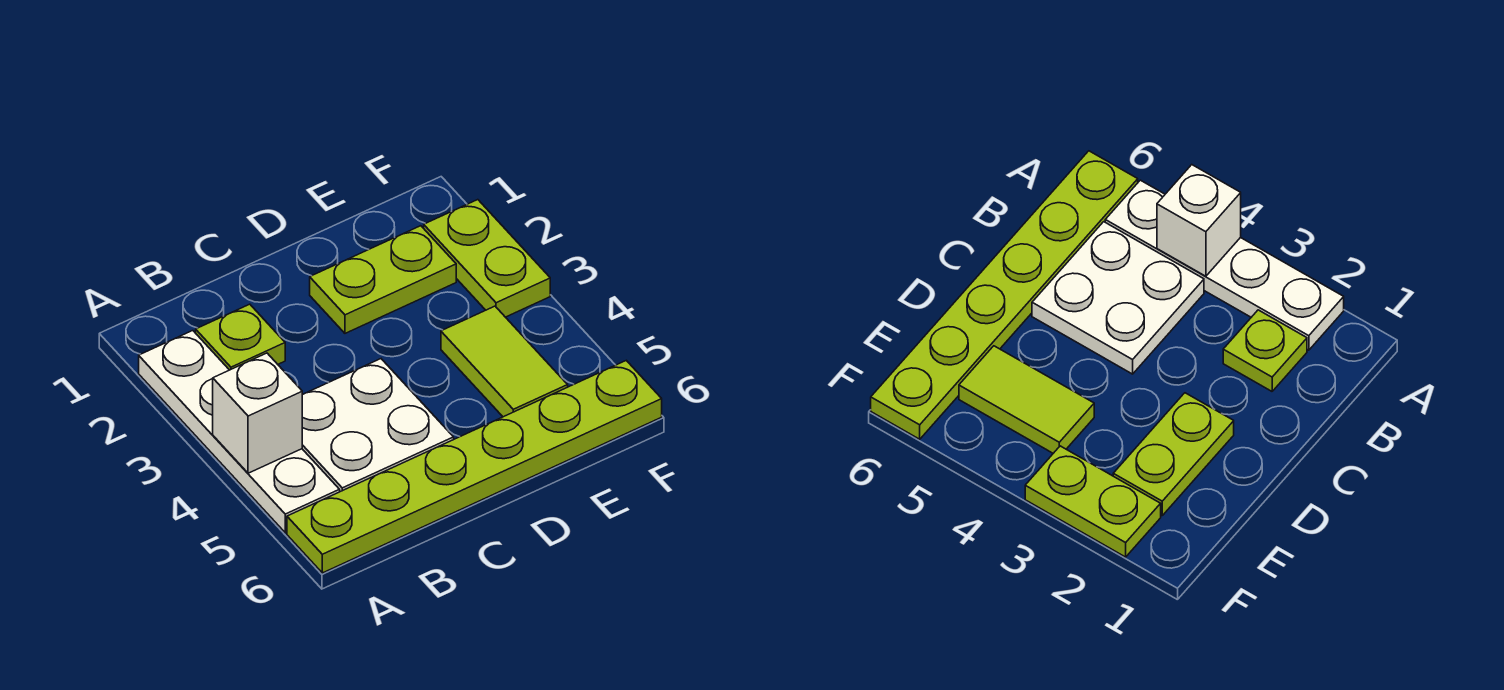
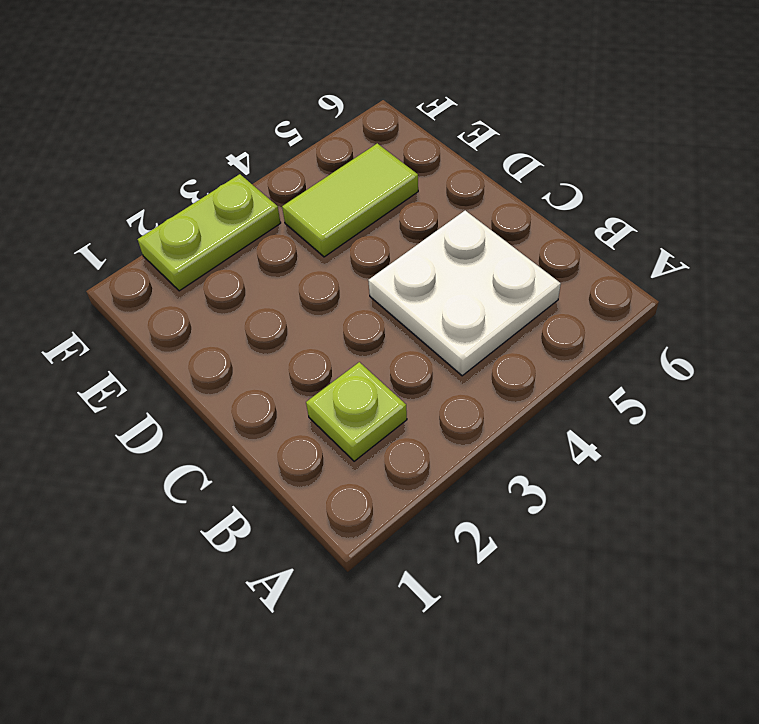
none -> white 1x4 plate [139,331,340,533]
none -> lime 1x6 plate [287,360,662,573]

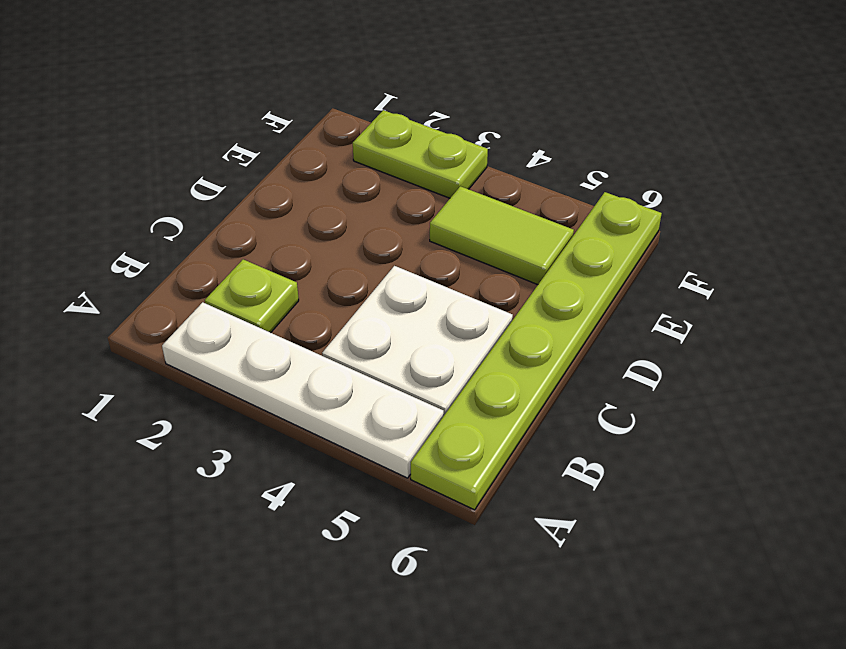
none -> lime 1x2 plate [310,226,456,333]
none -> white 1x1 brick [213,353,302,473]

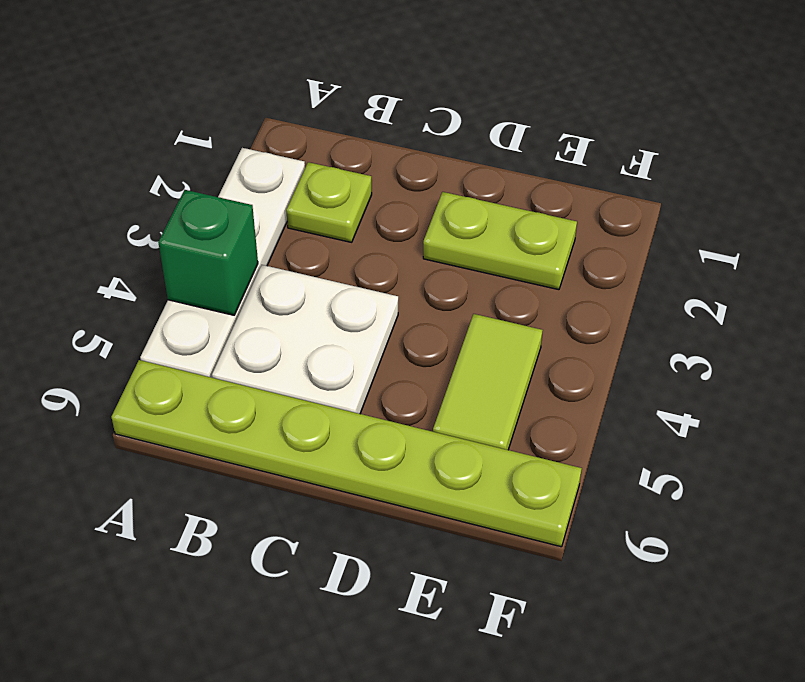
green 1x1 brick [158,190,258,315] -> white 1x1 brick [213,353,302,473]
none -> lime 1x2 plate [424,200,550,317]

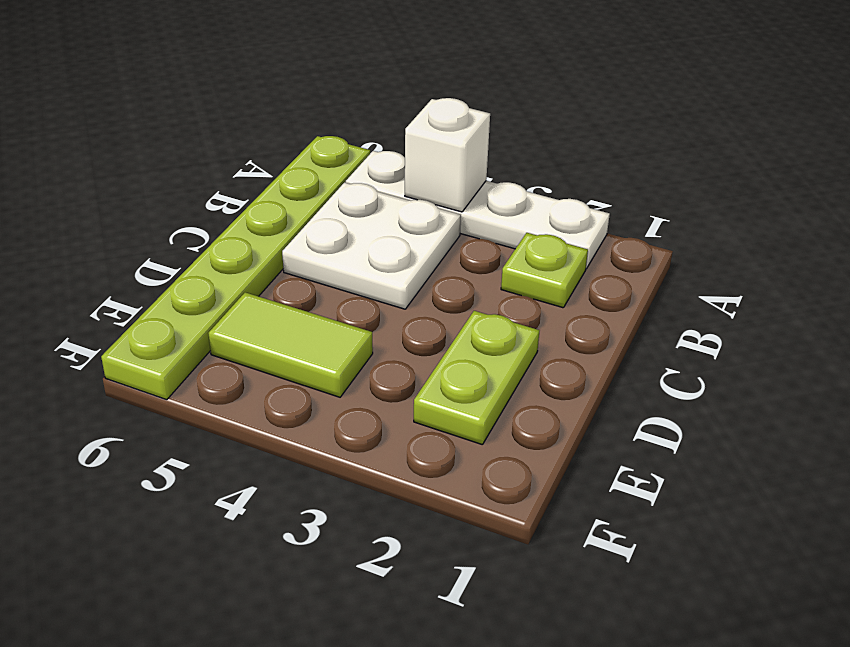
none -> lime 1x2 plate [424,200,550,317]

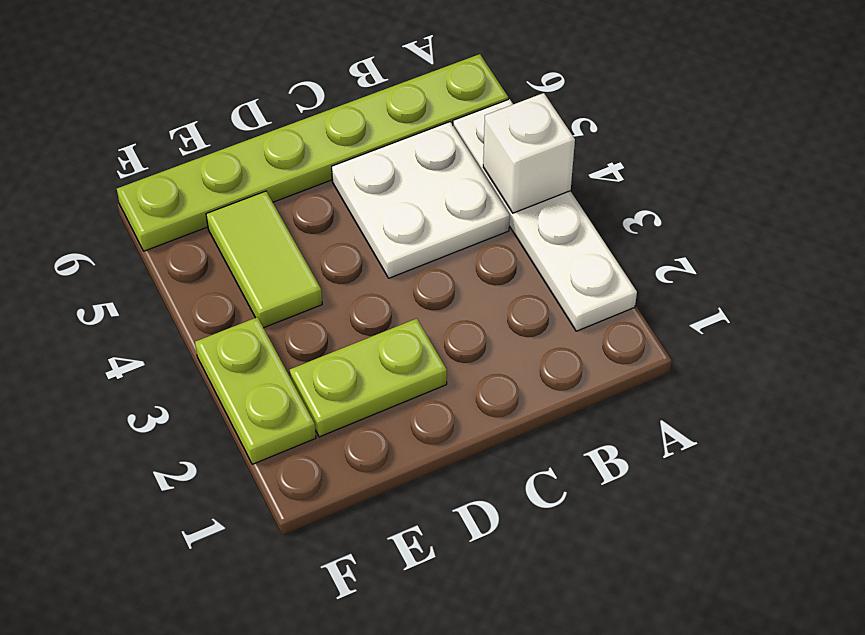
none -> lime 1x1 plate [196,304,285,370]

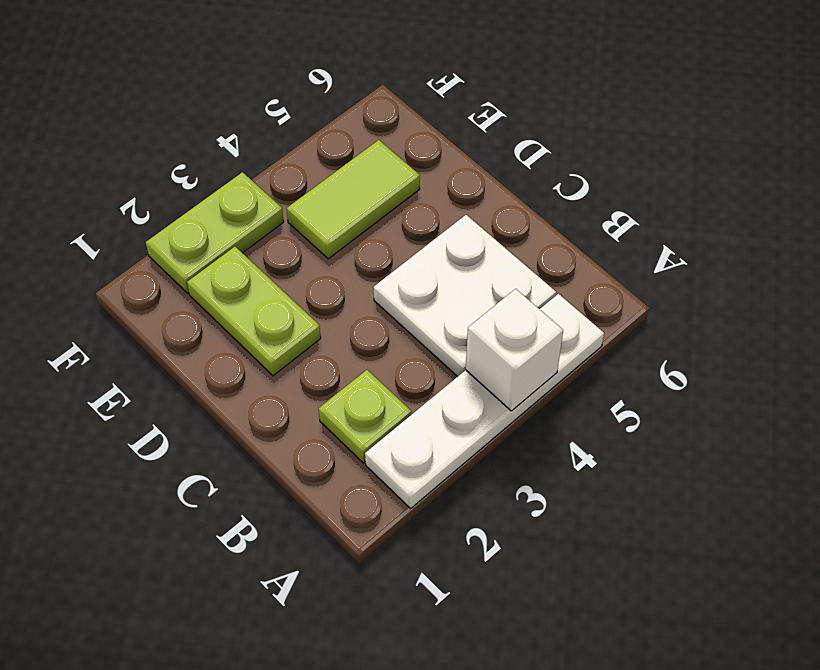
none -> lime 1x6 plate [287,360,662,573]

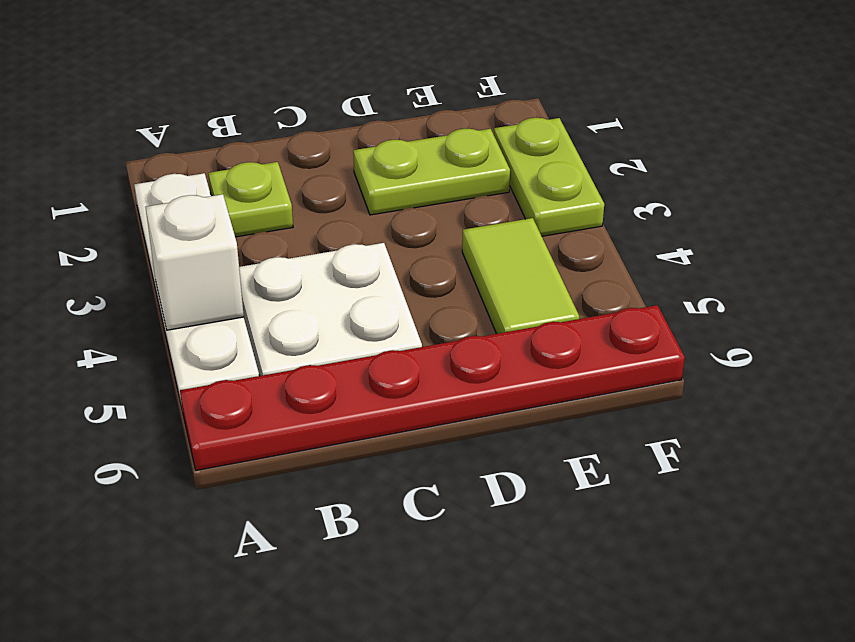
red 1x6 plate [180,305,685,471] -> lime 1x6 plate [287,360,662,573]

